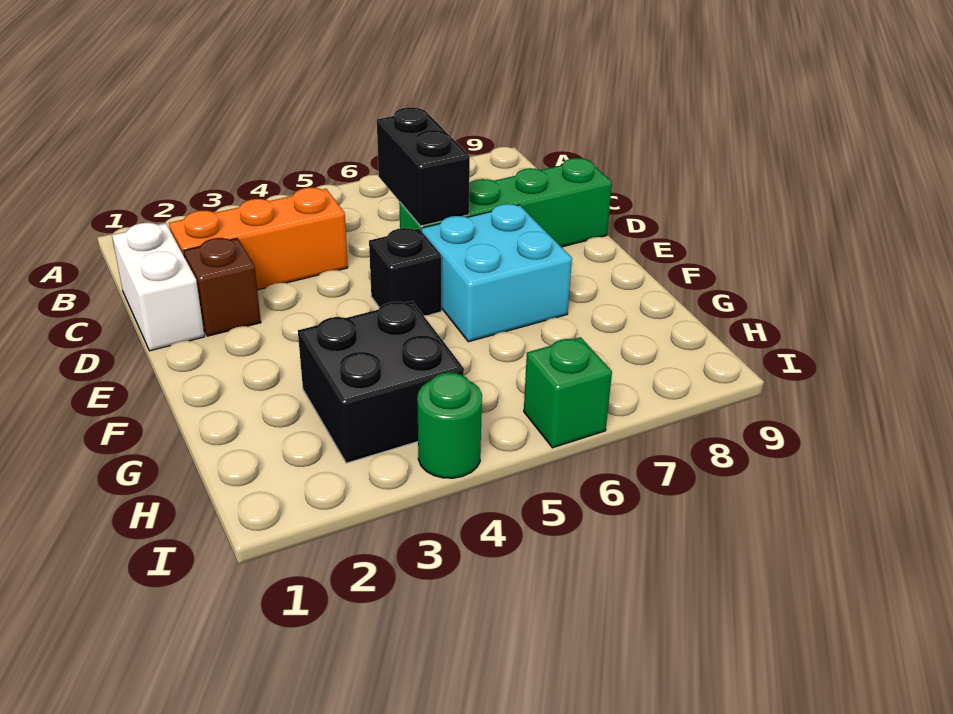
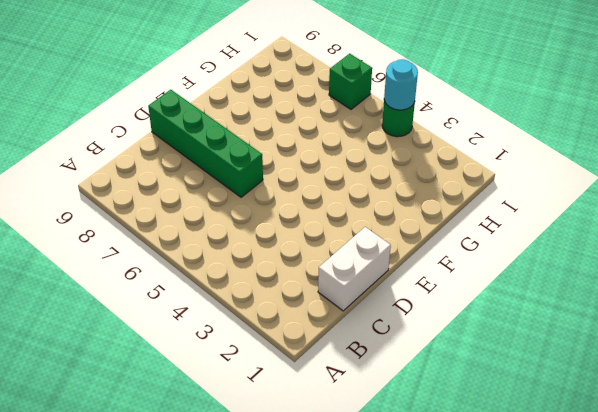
cyan 1x1 round brick [384,59,418,110] -> none
none -> orange 1x3 brick [169,187,348,290]
none -> brown 1x1 brick [184,238,261,336]

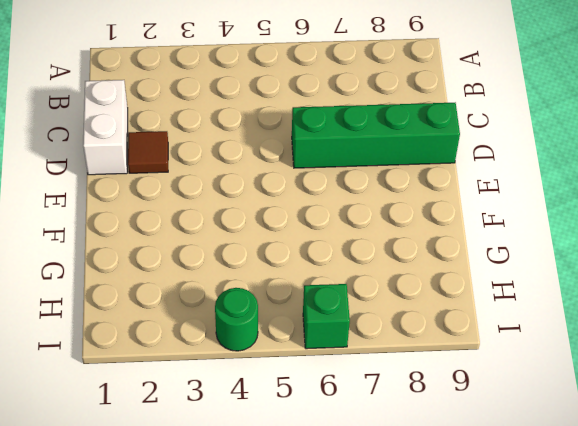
brown 1x1 tile [128,131,168,173] -> brown 1x1 brick [184,238,261,336]
none -> orange 1x3 brick [169,187,348,290]
none -> black 1x1 brick [369,228,441,315]

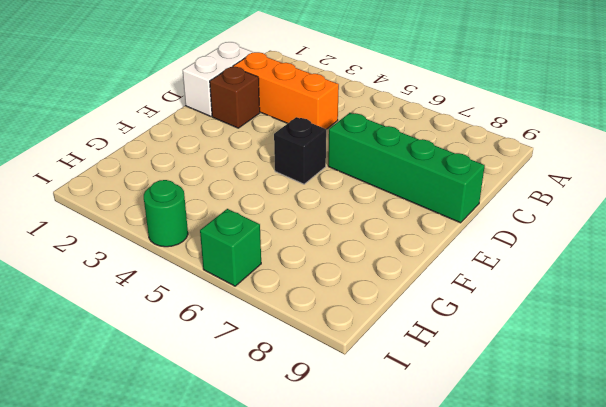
none -> cyan 2x2 brick [422,204,572,342]
none -> black 2x2 brick [298,301,464,463]

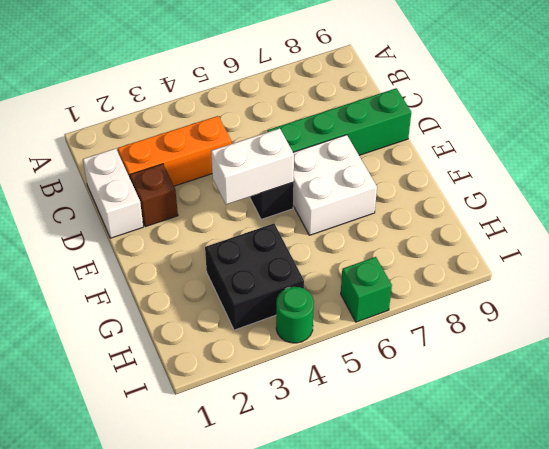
white 1x2 brick [211,128,294,204] -> none
white 2x2 brick [293,135,377,235] -> cyan 2x2 brick [422,204,572,342]
none -> black 1x2 brick [377,107,470,226]

